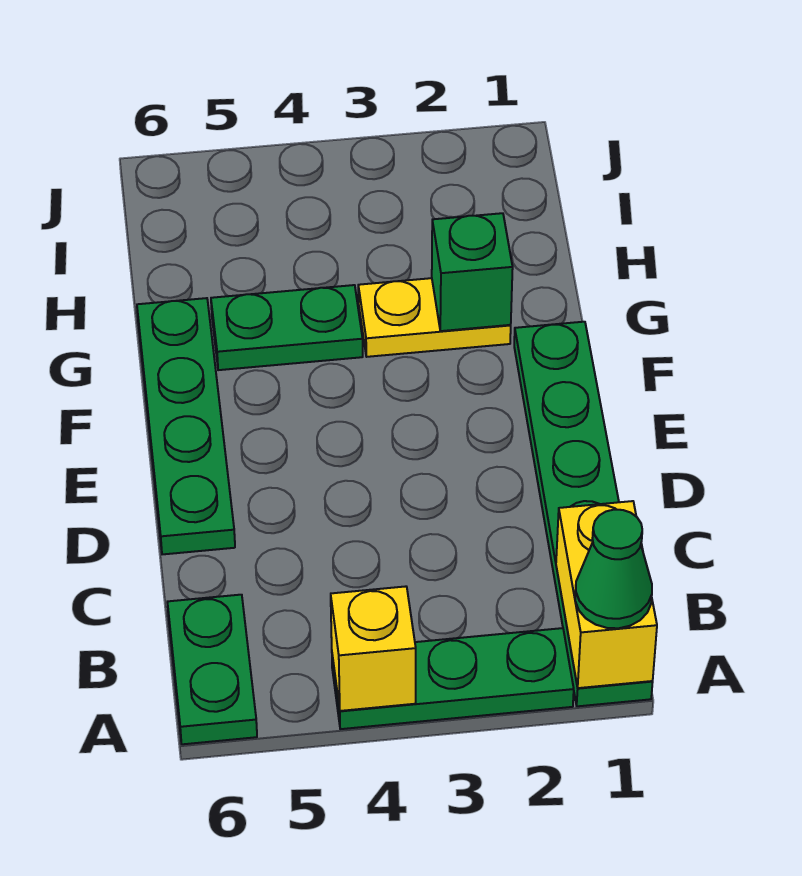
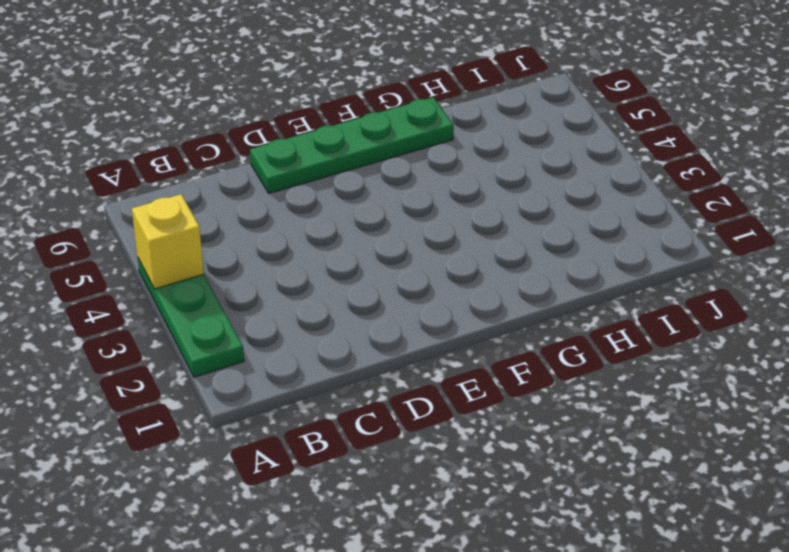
none -> green 1x6 plate [514,322,653,706]
none -> green 1x2 plate [167,595,257,744]

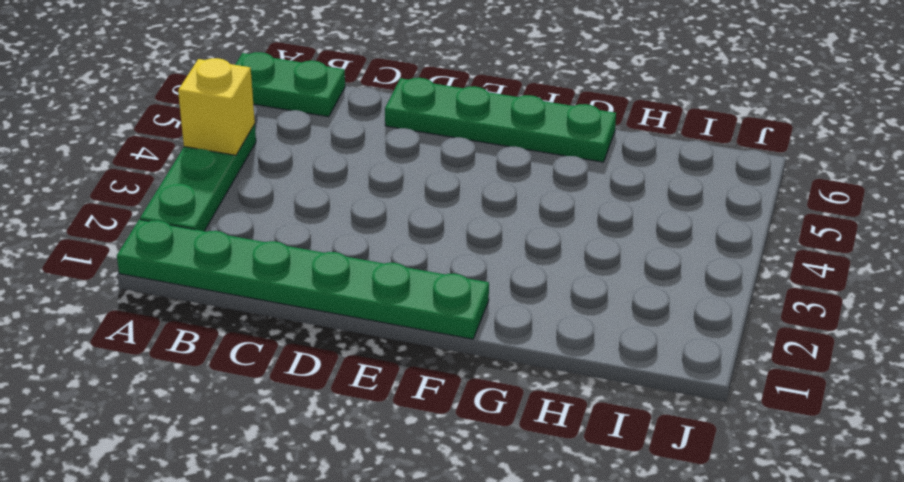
none -> yellow 1x2 plate [358,278,511,357]
none -> green 1x2 plate [211,285,363,370]

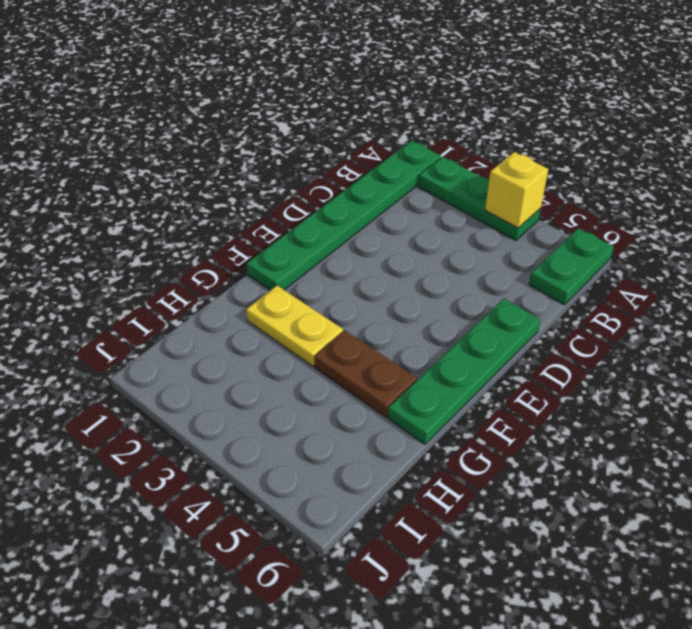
brown 1x2 plate [314,330,417,417] -> green 1x2 plate [211,285,363,370]
none -> yellow 1x2 brick [556,501,657,688]
none -> green 1x1 brick [432,213,513,331]

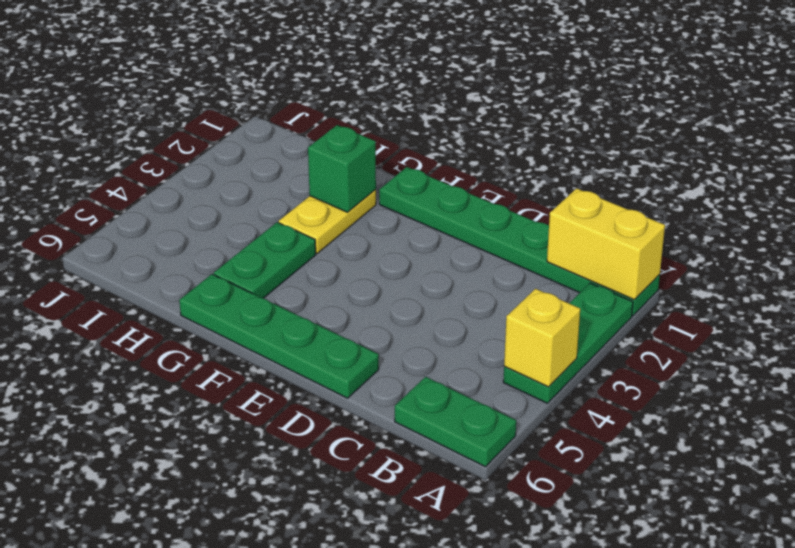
none -> green 1x1 cone [575,510,652,628]

